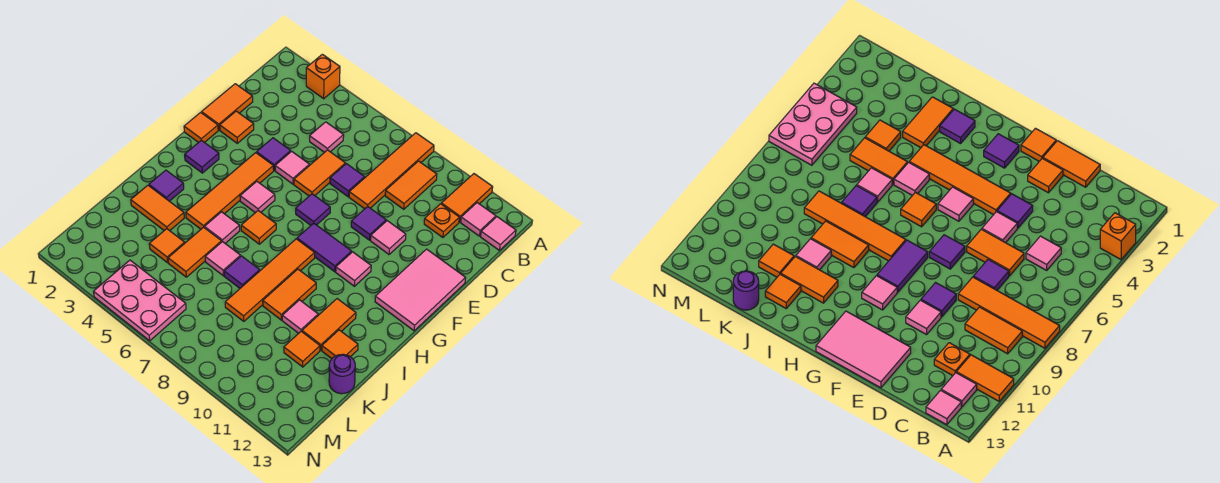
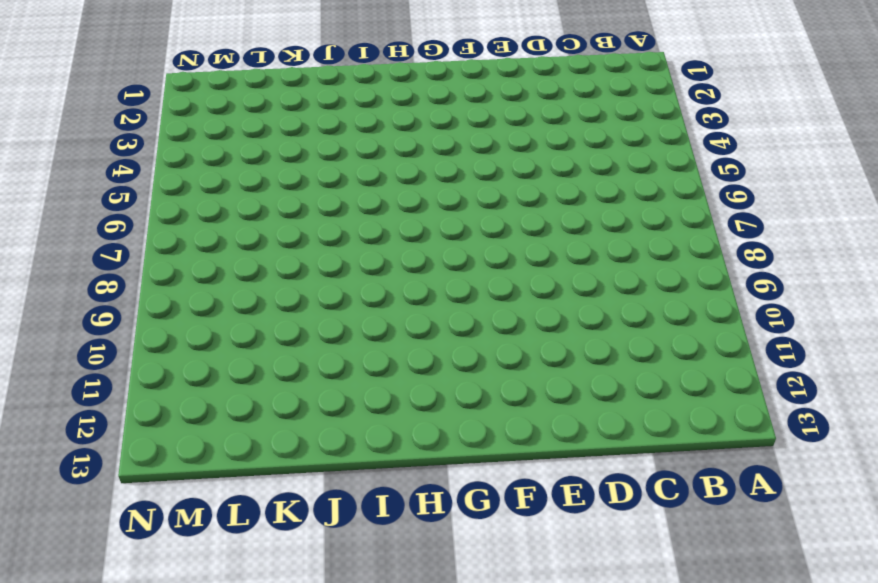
none -> orange 1x1 brick [306,54,340,99]
none -> orange 1x4 tile [349,133,434,209]
none -> orange 1x2 tile [441,174,493,222]
none -> orange 1x2 tile [385,161,437,209]

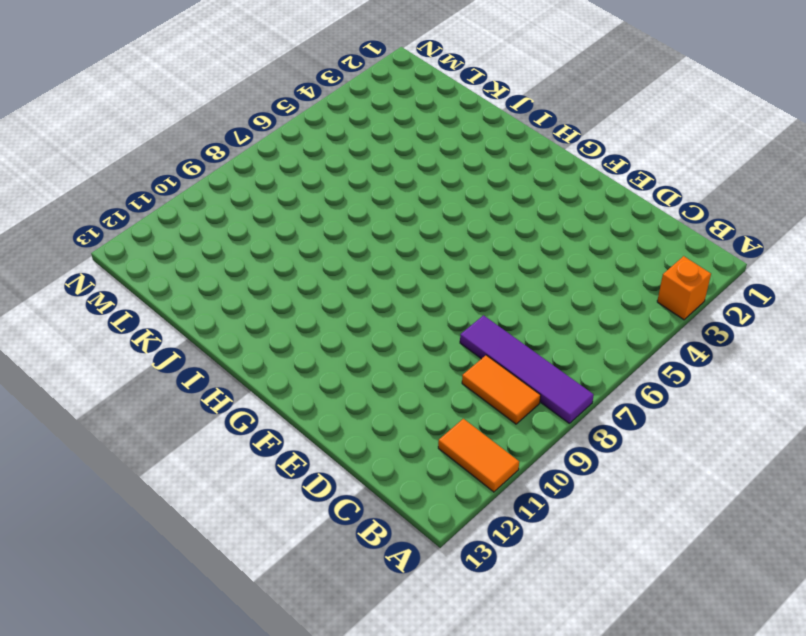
purple 1x4 tile [460,315,594,423] -> orange 1x4 tile [349,133,434,209]
none -> pink 1x1 tile [461,203,496,236]
none -> pink 1x1 tile [481,217,516,250]
none -> pink 1x1 tile [310,122,344,153]
none -> orange 1x1 plate [424,204,459,237]

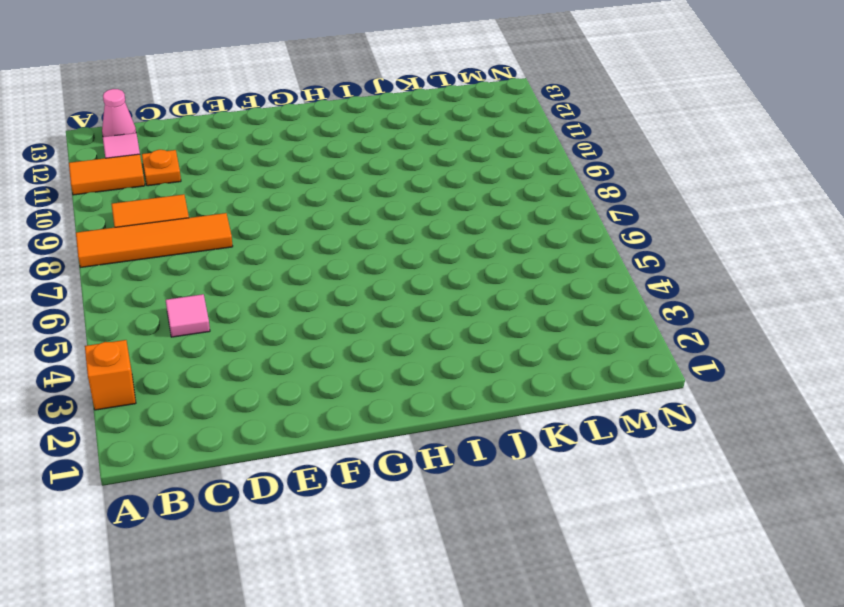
pink 1x1 cone [102,89,136,137] -> pink 1x1 tile [481,217,516,250]
none -> orange 1x2 tile [202,84,253,130]
none -> orange 1x2 tile [294,150,346,196]
none -> purple 1x1 tile [330,164,365,197]
none -> orange 1x1 tile [220,111,254,143]

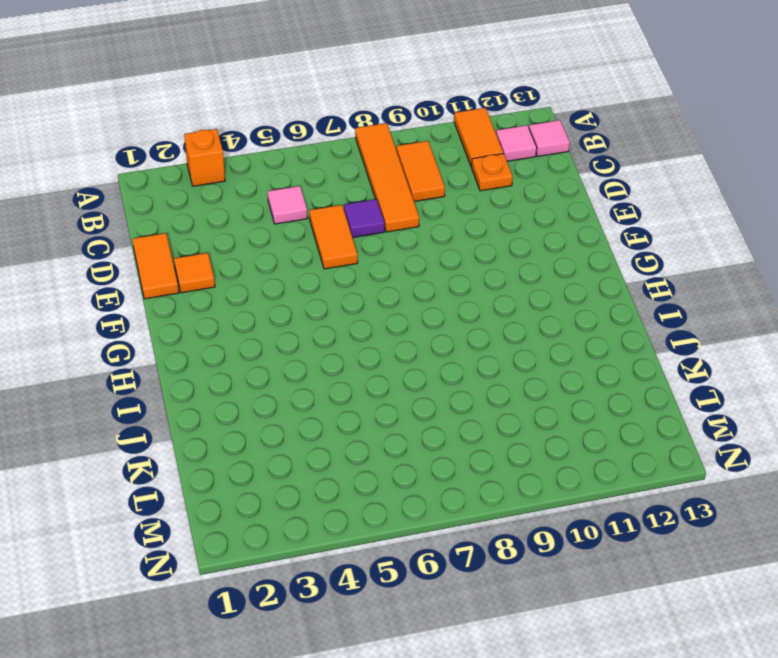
none -> purple 1x1 tile [257,138,291,170]
none -> pink 1x1 tile [275,151,309,184]
none -> purple 1x1 tile [351,207,386,240]
none -> pink 1x1 tile [371,221,406,254]

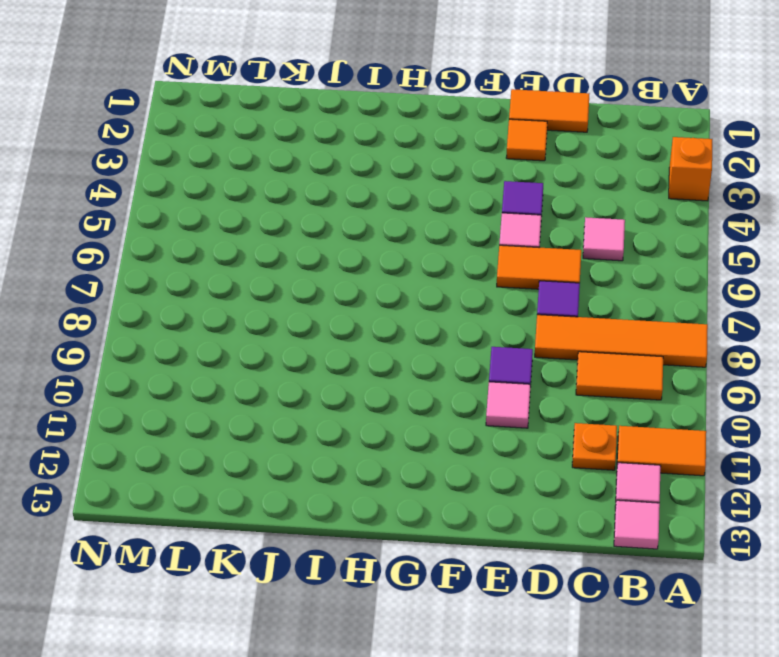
none -> pink 2x3 tile [375,249,466,331]
none -> orange 1x1 tile [184,112,218,143]
none -> orange 1x4 tile [186,153,274,229]
none -> purple 1x1 tile [296,194,330,225]

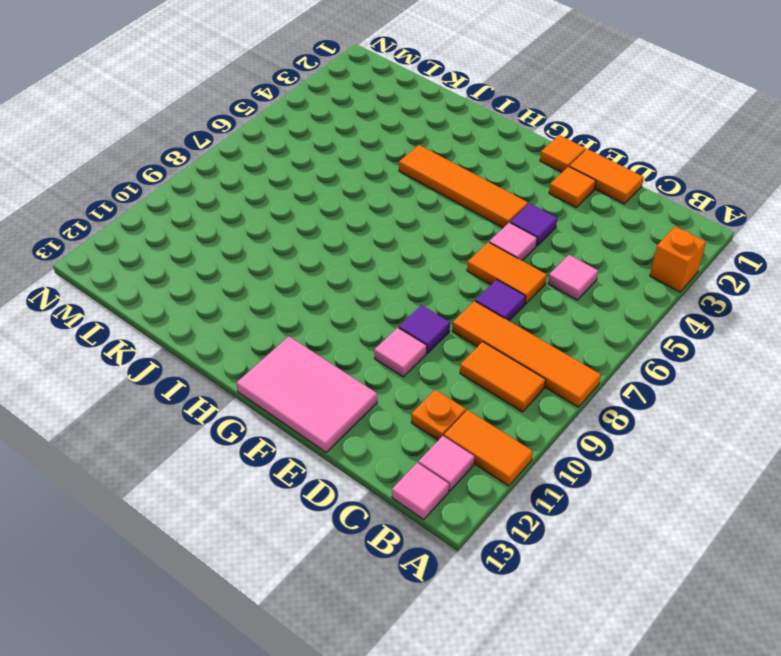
none -> purple 1x1 tile [296,194,330,225]
none -> purple 1x1 tile [185,140,219,173]
none -> pink 1x1 tile [240,182,275,213]
none -> purple 1x2 tile [297,223,352,272]

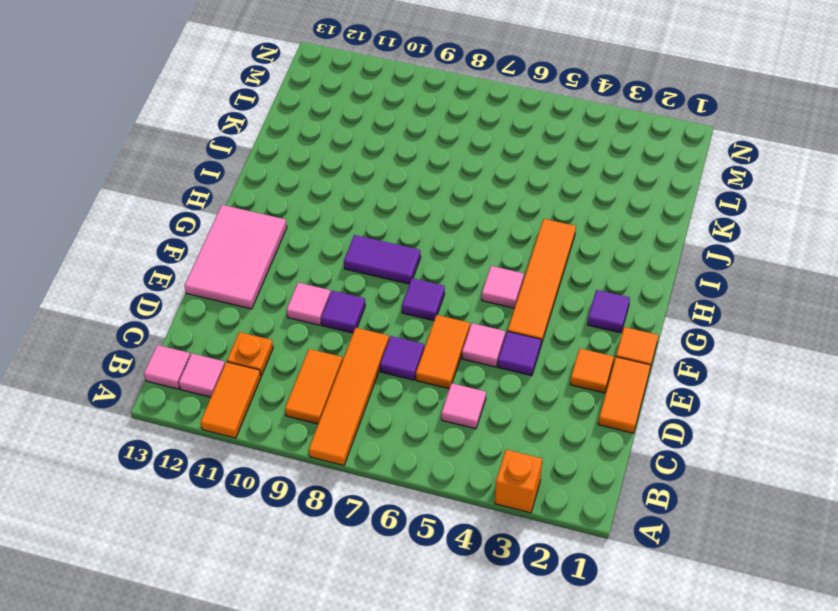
none -> pink 1x1 tile [336,252,371,286]
none -> orange 1x1 tile [241,211,276,244]
none -> orange 1x4 tile [225,239,315,321]
none -> purple 1x1 tile [149,170,184,201]

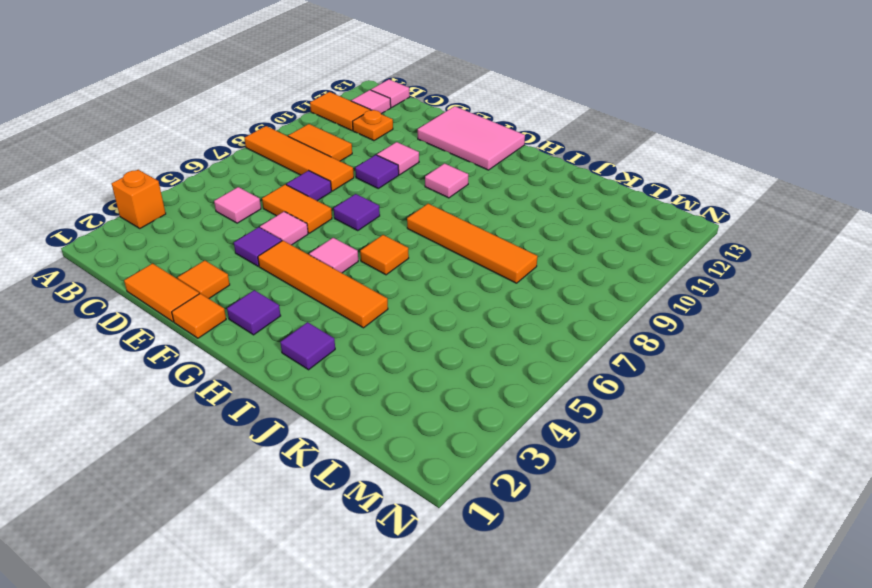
none -> purple 1x2 tile [297,223,352,272]
none -> pink 1x1 tile [205,212,240,243]
none -> orange 1x2 tile [263,269,316,320]
none -> orange 1x2 tile [302,299,356,350]

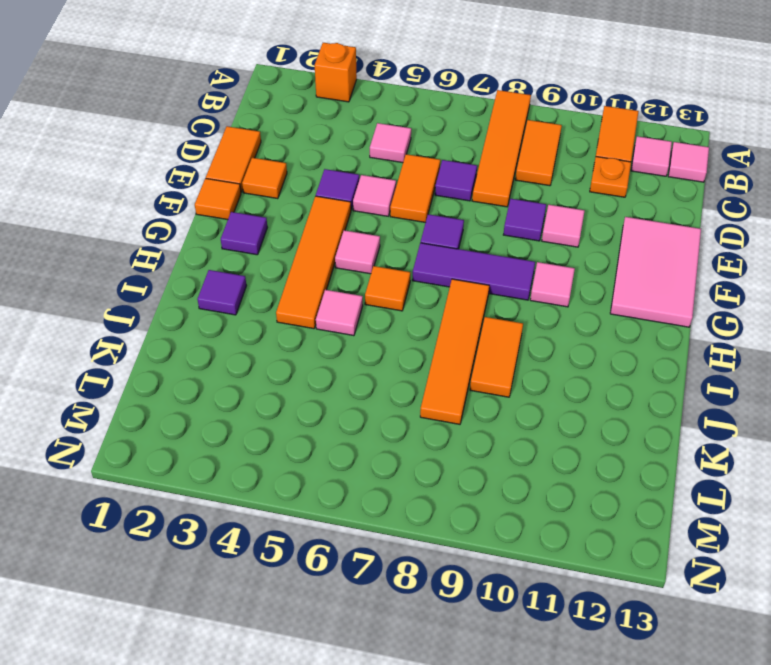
purple 1x3 tile [412,243,535,300] -> purple 1x2 tile [297,223,352,272]
none -> orange 1x2 tile [302,299,356,350]
none -> orange 1x2 tile [131,185,184,231]
none -> orange 1x2 tile [168,227,222,277]
none -> pink 1x1 tile [205,242,241,276]

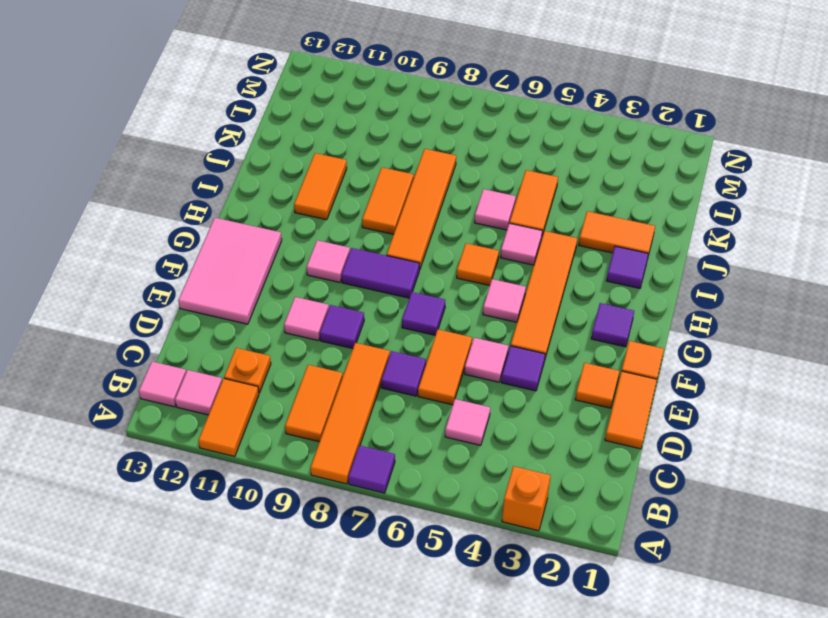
purple 1x1 tile [348,446,395,493] -> purple 1x1 tile moved to [224,256,260,288]
none -> pink 1x1 tile [282,300,318,333]
none -> orange 1x1 tile [322,330,358,359]
none -> orange 1x1 tile [149,229,185,263]
none -> orange 1x1 tile [284,331,320,367]

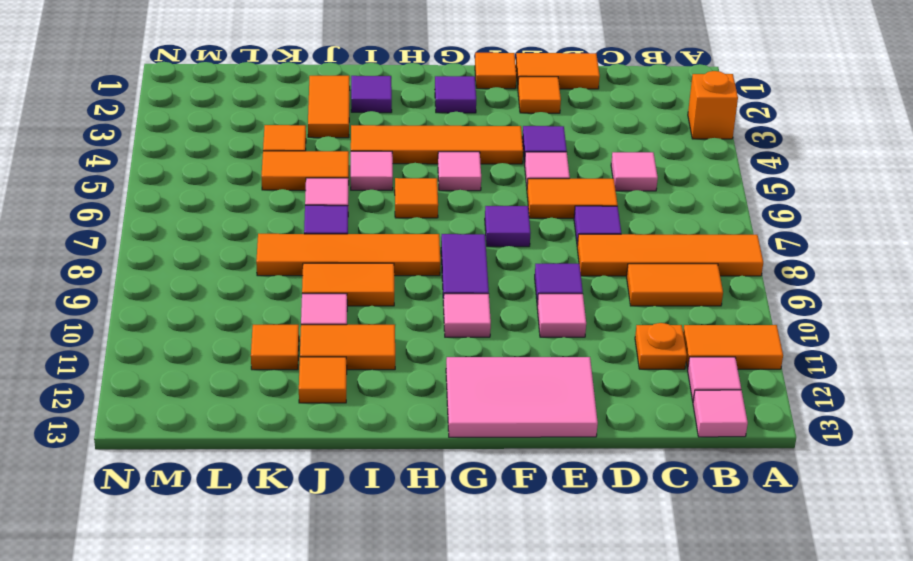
none -> purple 1x1 round brick [329,354,355,394]
none -> pink 2x3 plate [94,260,186,341]

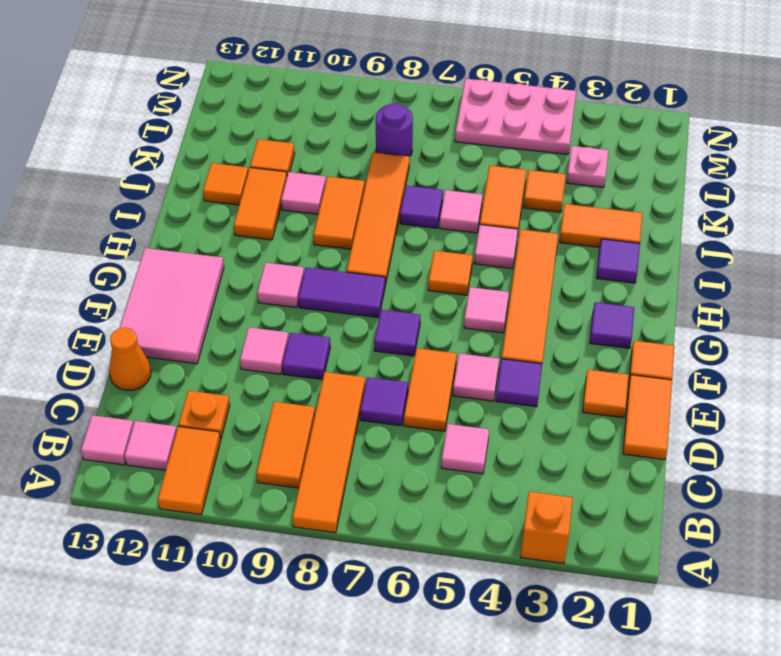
orange 1x1 cone [109,328,151,390] -> none
pink 1x1 plate [567,146,608,188] -> none
purple 1x1 round brick [376,103,413,157] -> purple 1x1 round brick moved to [329,354,355,394]

